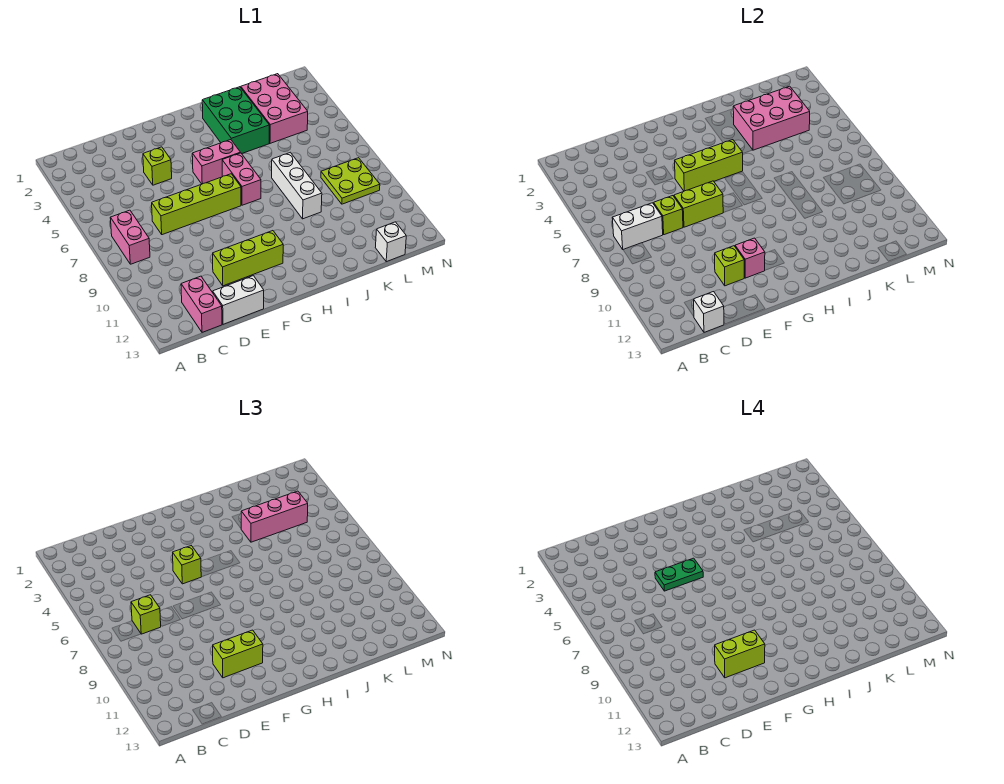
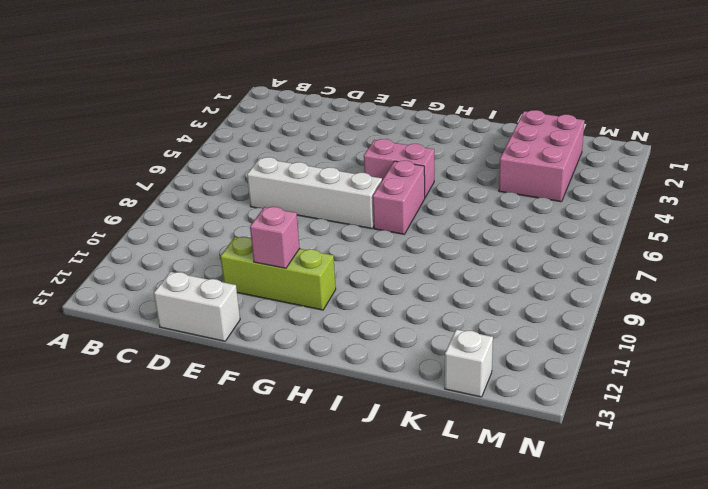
white 1x4 brick [247,157,382,229] -> lime 1x4 brick [152,174,241,235]
none -> pink 1x2 brick [110,210,150,264]
none -> pink 1x2 brick [181,276,222,332]
none -> lime 1x1 brick [143,147,172,185]

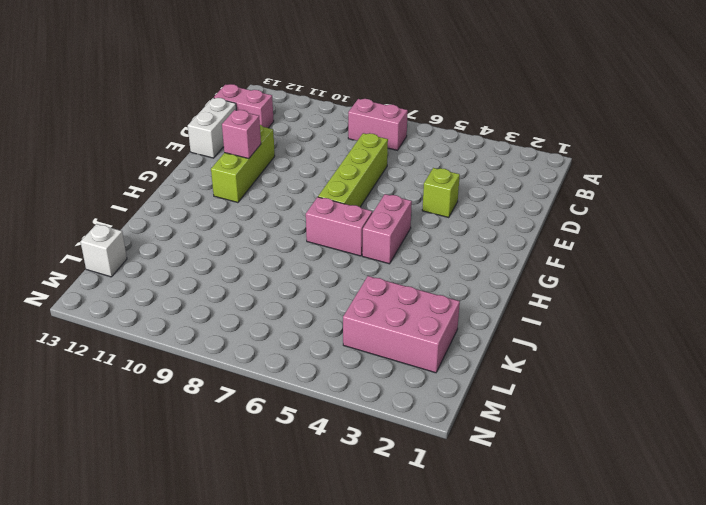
none -> green 2x3 brick [202,87,269,154]
none -> white 1x3 brick [272,152,322,219]
none -> lime 2x2 plate [321,158,380,204]

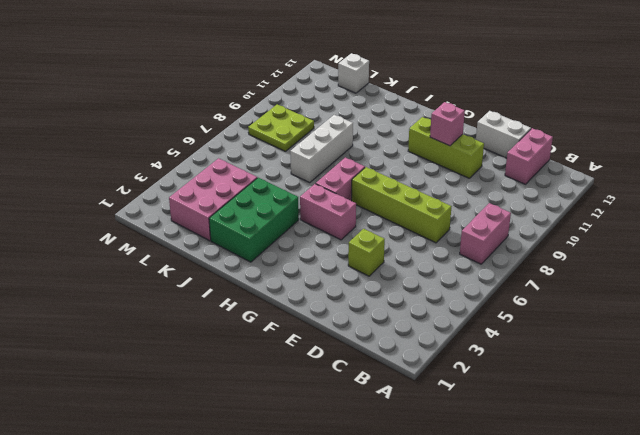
none -> white 1x2 brick [612,203,663,249]
none -> white 1x1 brick [694,292,724,332]
none -> lime 1x1 brick [654,196,683,235]

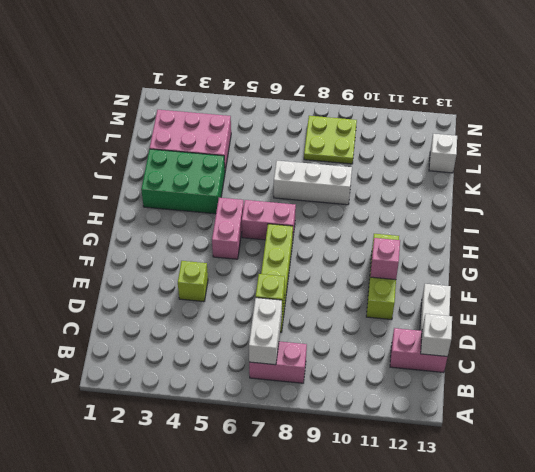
none -> lime 1x2 brick [674,181,723,227]
none -> lime 1x1 brick [715,246,744,286]
none -> lime 1x3 brick [675,140,743,191]

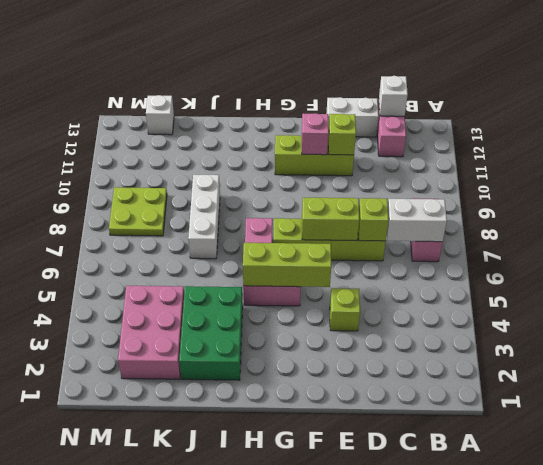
none -> pink 2x3 brick [733,86,810,150]
none -> lime 1x1 brick [131,595,161,634]
none -> lime 1x2 brick [213,630,263,678]

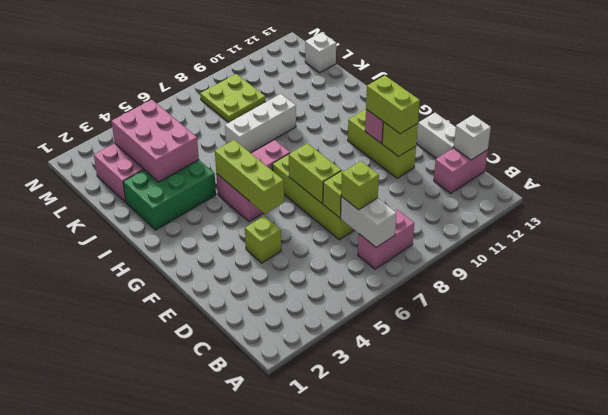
none -> lime 1x1 brick [173,546,201,584]
none -> pink 1x3 brick [241,491,308,542]
none -> green 1x2 plate [655,558,703,591]

